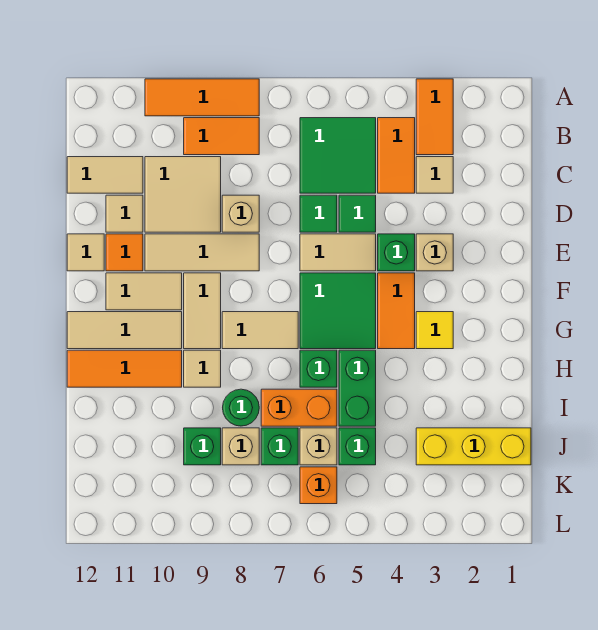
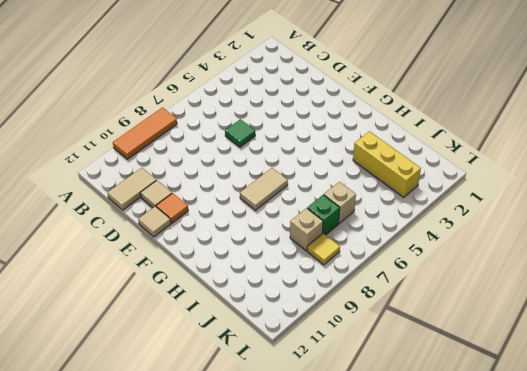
yellow 1x3 brick [353,131,421,197] -> yellow 1x3 brick turned to [416,428,531,465]
yellow 1x1 tile [307,233,340,265] -> yellow 1x1 tile moved to [416,312,453,349]
none -> orange 1x2 tile [416,79,453,155]
none -> orange 1x2 tile [378,118,415,193]
none -> green 2x2 tile [300,118,376,193]
none -> orange 1x2 tile [184,118,259,155]

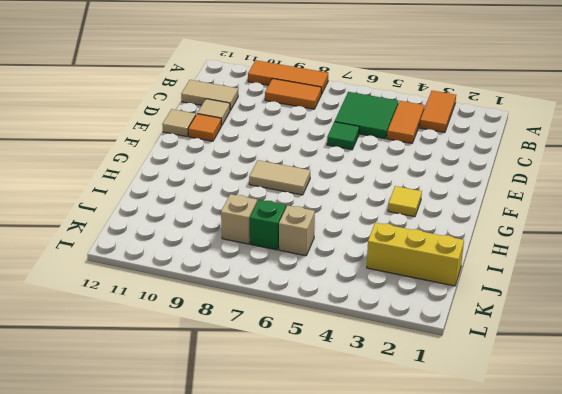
none -> tan 1x1 tile [416,157,453,193]
none -> tan 2x2 tile [145,157,221,232]
none -> green 1x1 tile [339,195,376,232]
none -> tan 1x1 brick [222,195,259,232]

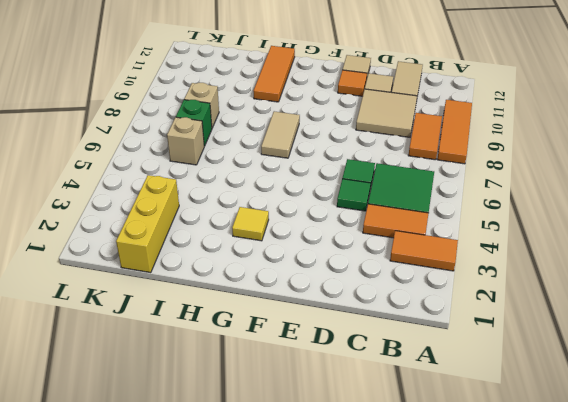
none -> tan 1x1 tile [416,157,453,193]
none -> tan 1x1 brick [222,195,259,232]
none -> tan 1x1 brick [416,234,453,271]
none -> green 1x1 brick [378,234,415,271]

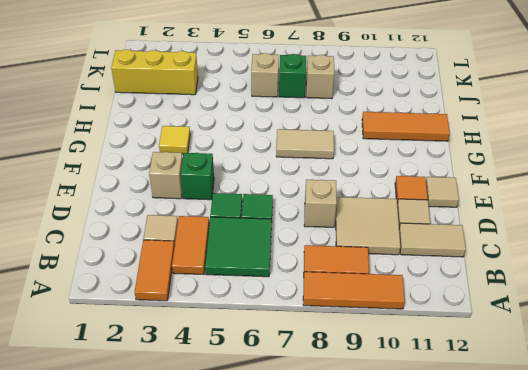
none -> tan 1x2 tile [300,234,376,271]
none -> tan 1x3 tile [145,234,259,271]
none -> orange 1x2 tile [378,273,415,349]
none -> green 2x2 tile [300,273,376,349]

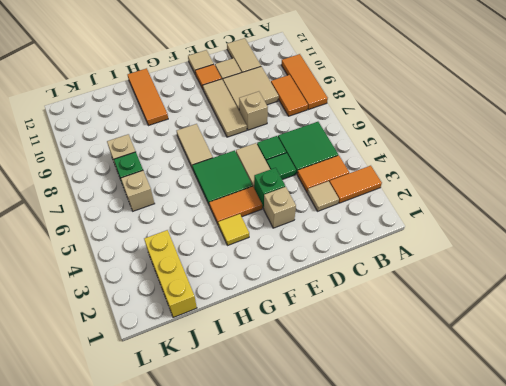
none -> tan 1x2 tile [184,273,221,349]
none -> tan 1x2 tile [106,273,182,310]
none -> tan 1x3 tile [67,312,182,349]
none -> green 1x2 brick [339,350,376,426]

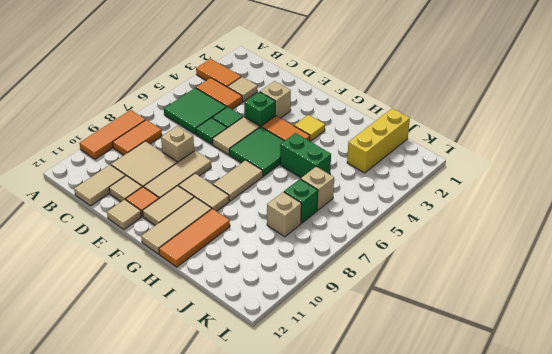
none -> green 1x1 brick [300,350,337,387]
none -> tan 1x1 tile [184,350,221,387]
none -> orange 1x2 brick [261,389,337,426]
none -> green 1x1 round brick [223,389,259,426]

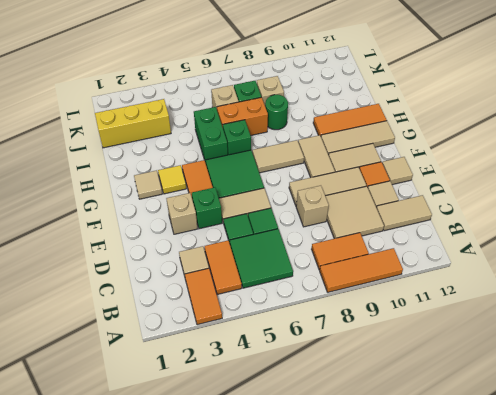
tan 1x1 tile [134,170,162,199] -> tan 1x1 tile moved to [184,350,221,387]
none -> green 1x1 brick [339,428,376,465]
none -> green 1x1 brick [184,428,221,465]
none -> orange 1x1 brick [300,467,337,504]

